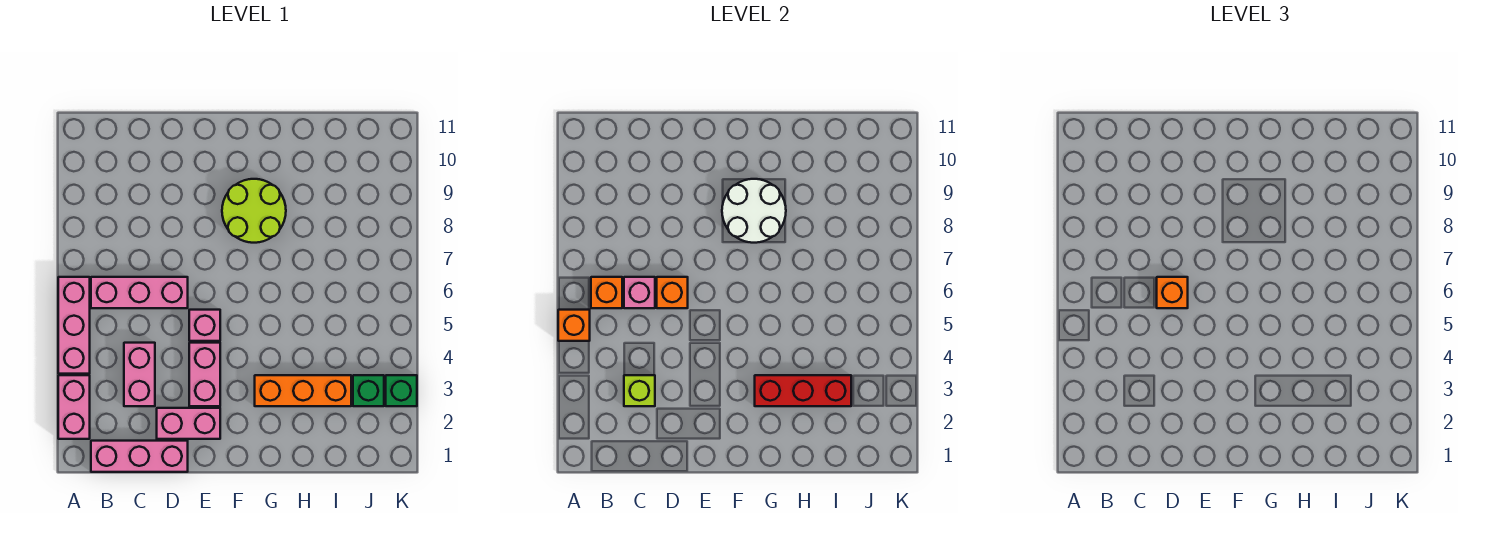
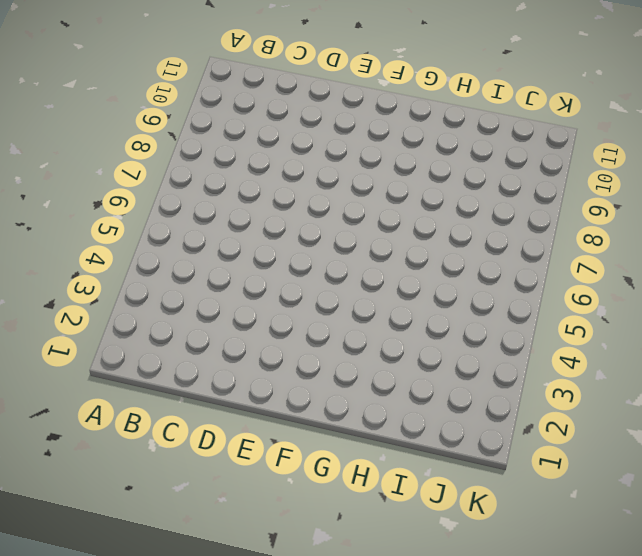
none -> pink 1x2 brick [58,375,90,439]
none -> pink 1x3 brick [58,277,90,374]
none -> pink 1x3 brick [91,441,188,472]

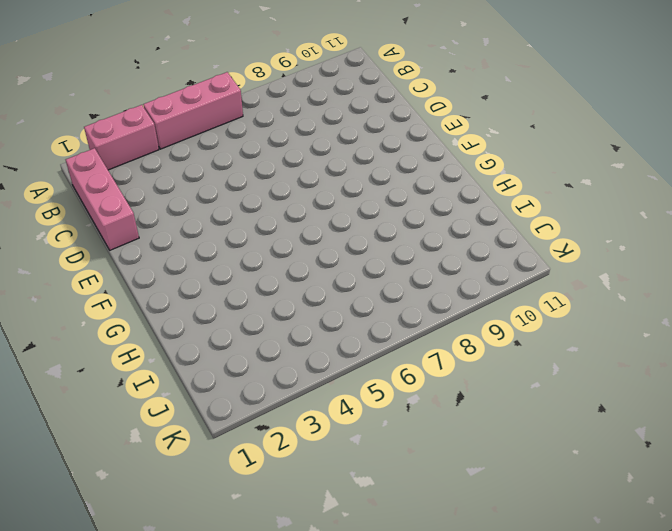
none -> pink 1x3 brick [91,277,188,308]
none -> pink 1x2 brick [124,343,155,406]
none -> pink 1x2 brick [157,408,220,439]

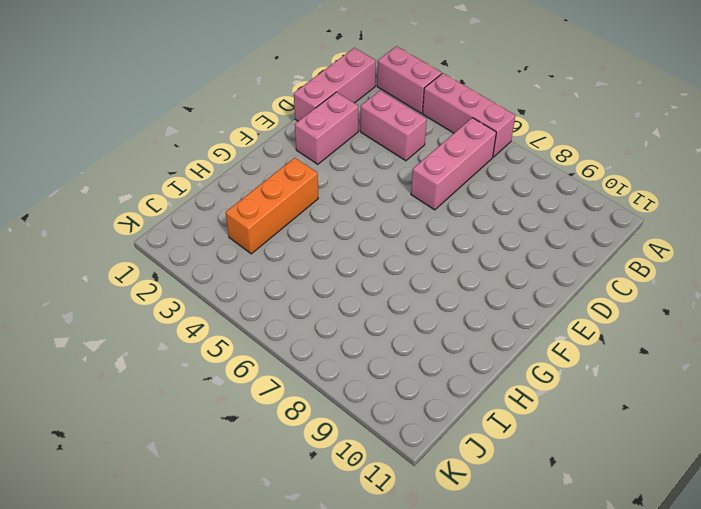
none -> pink 1x2 brick [189,343,220,406]
none -> pink 1x1 brick [189,310,220,341]
none -> lime 2x2 round brick [222,179,286,243]

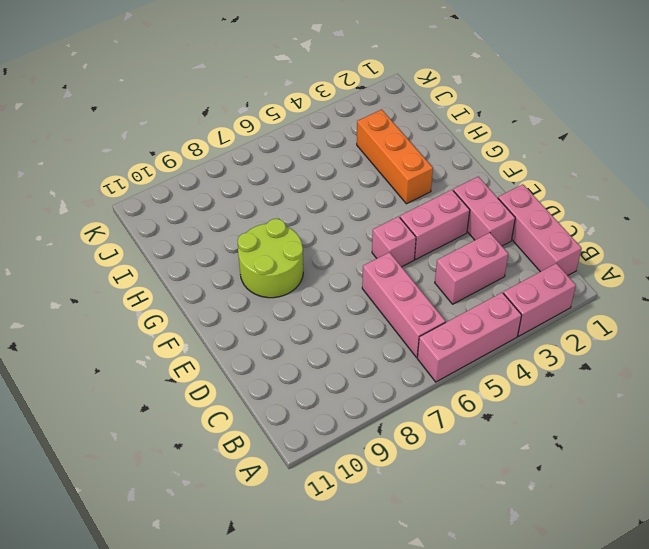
none -> green 1x1 brick [353,375,384,406]
none -> green 1x1 brick [386,375,417,406]
none -> orange 1x1 brick [558,310,590,341]

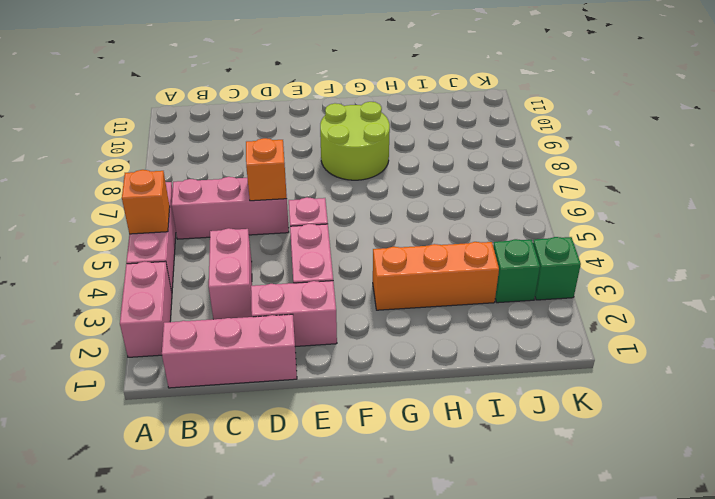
none -> orange 1x1 brick [591,277,622,308]
none -> lime 1x1 brick [624,375,655,406]
none -> pink 1x1 brick [624,277,655,308]

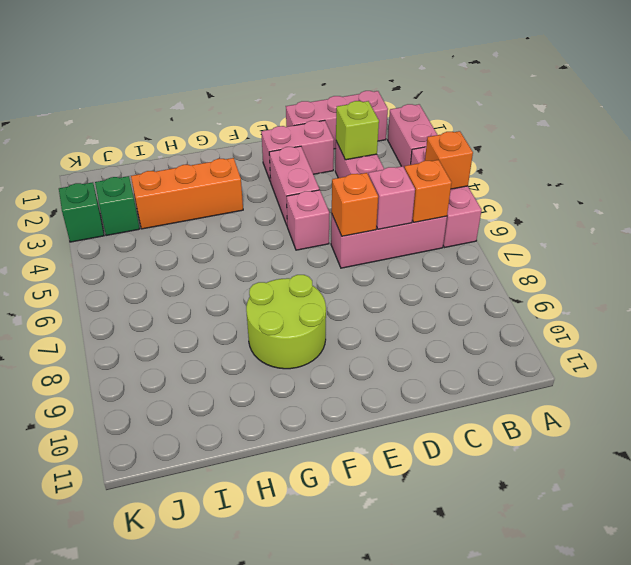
none -> white 2x2 round brick [722,179,786,243]
none -> red 1x3 brick [755,375,851,406]
none -> orange 1x1 brick [1157,277,1188,308]

